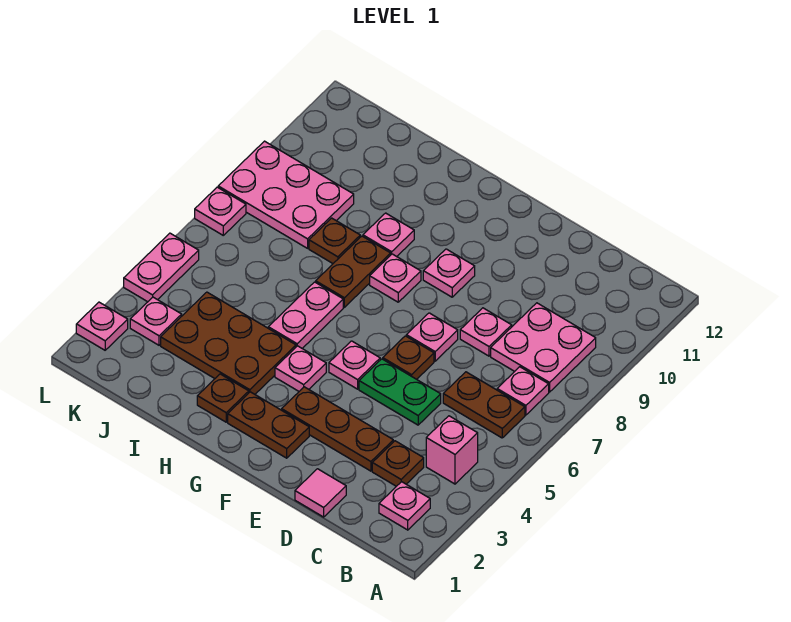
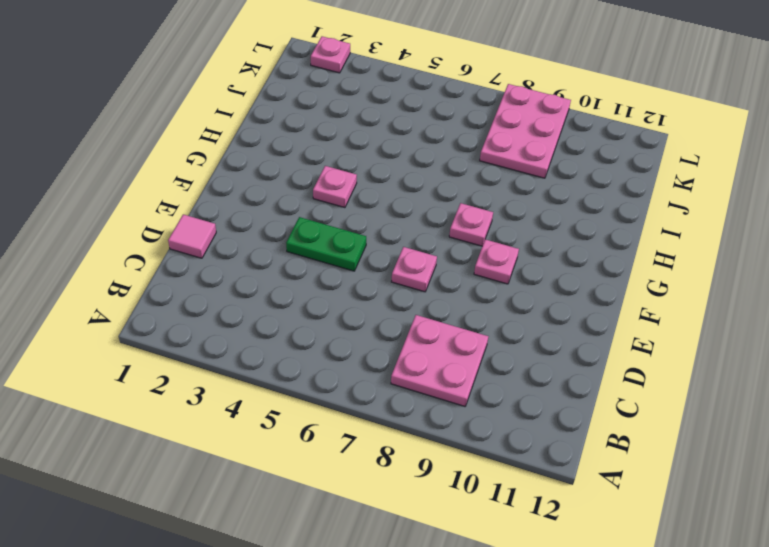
green 1x2 plate [286,217,366,271] -> green 1x2 plate turned to [359,359,441,425]
none -> pink 1x1 plate [379,482,430,530]
none -> pink 1x1 brick [426,416,478,484]
none -> brown 1x2 plate [443,372,525,438]

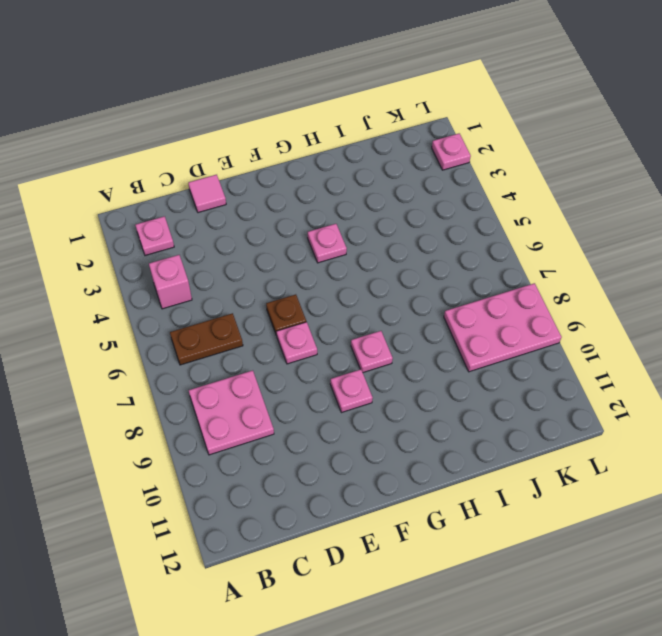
none -> pink 1x1 plate [497,367,549,415]
none -> brown 1x1 plate [372,441,424,486]
none -> brown 1x3 plate [282,387,393,471]

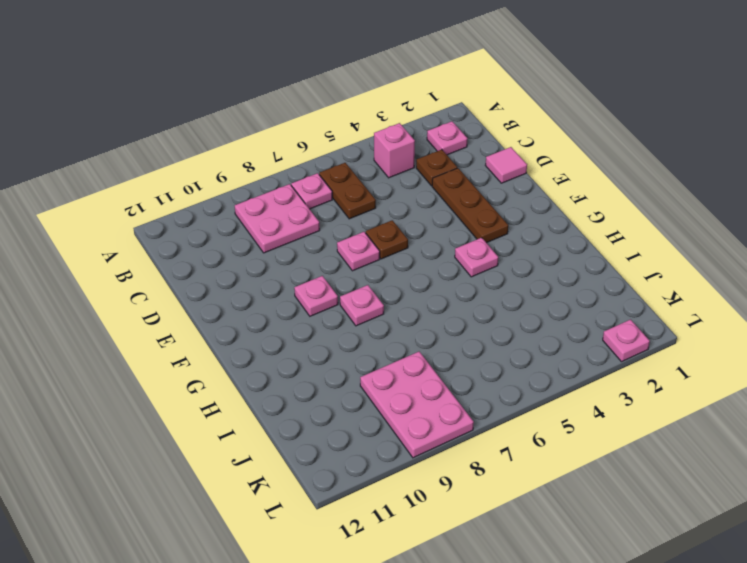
none -> green 1x2 plate [359,359,441,425]
none -> pink 1x1 plate [460,308,512,356]
none -> brown 1x2 plate [228,392,309,458]

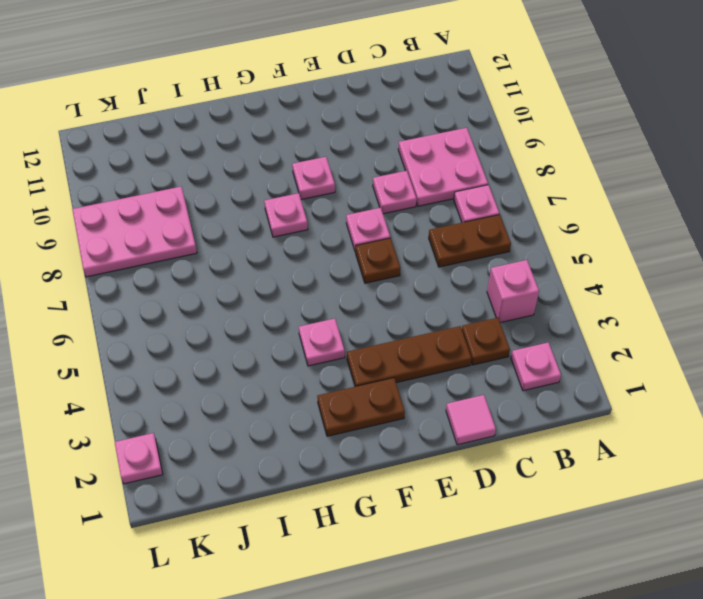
none -> green 1x2 plate [359,359,441,425]
none -> pink 1x1 plate [329,341,380,389]
none -> brown 1x1 plate [197,374,249,422]

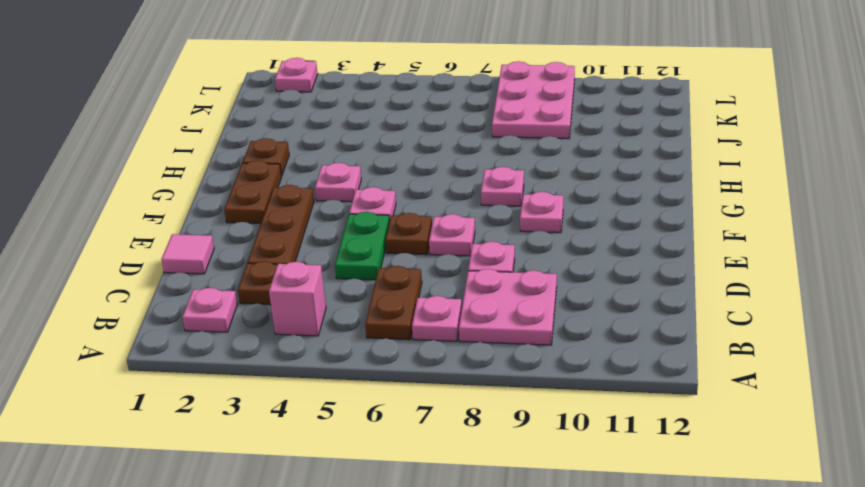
none -> brown 2x3 plate [161,292,296,394]
none -> pink 1x2 plate [268,282,343,348]
none -> brown 1x2 plate [316,236,391,307]

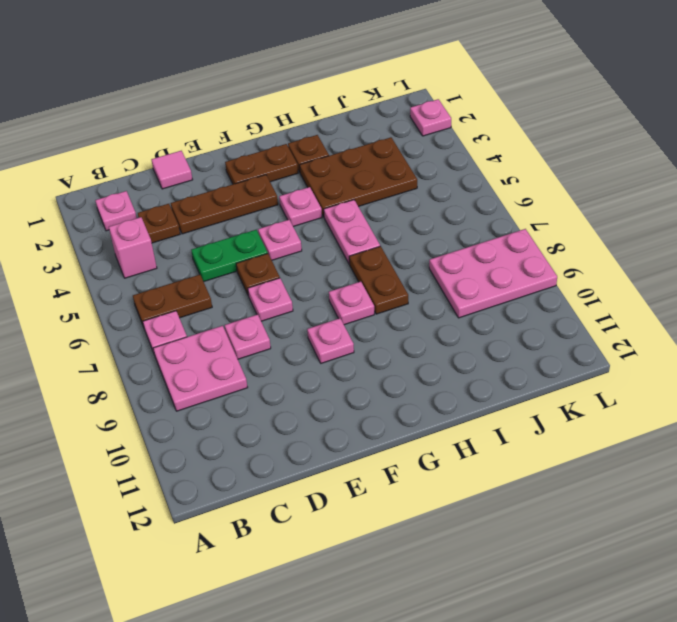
none -> pink 1x1 plate [363,213,414,257]
none -> brown 1x1 plate [309,218,360,263]
none -> pink 1x1 plate [130,297,182,345]

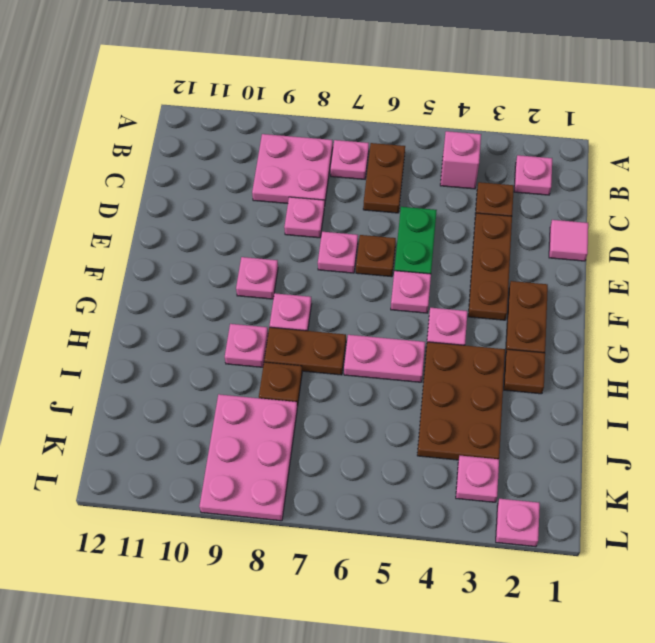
none -> pink 1x2 plate [124,233,199,302]
none -> pink 1x1 plate [195,187,246,235]

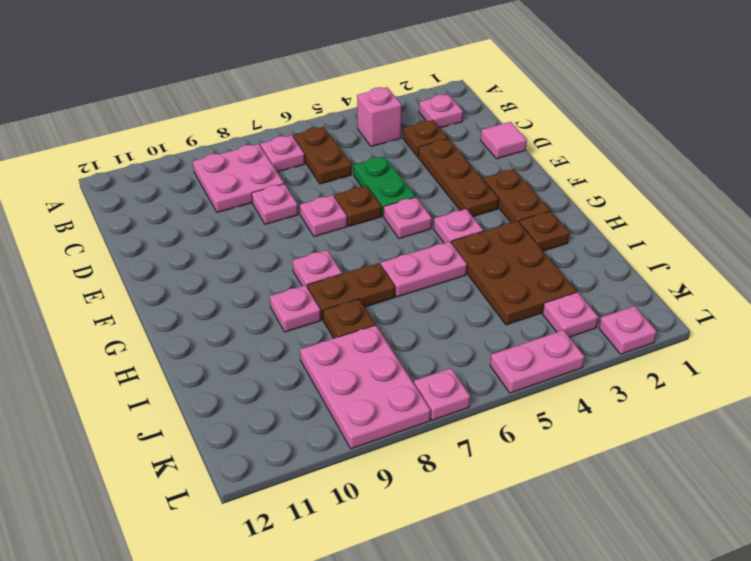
none -> pink 1x1 plate [423,249,475,297]

